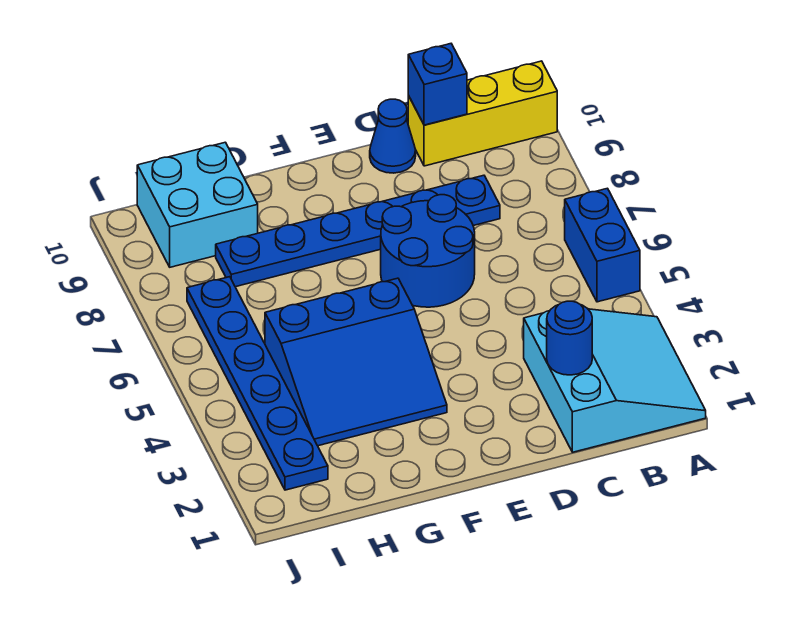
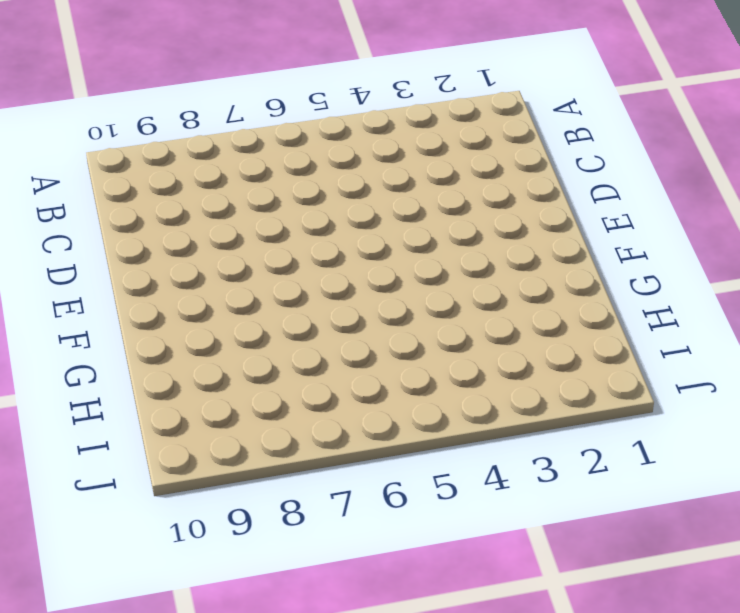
none -> cyan 3x3 slope [524,309,706,452]
none -> blue 1x2 brick [565,188,640,302]

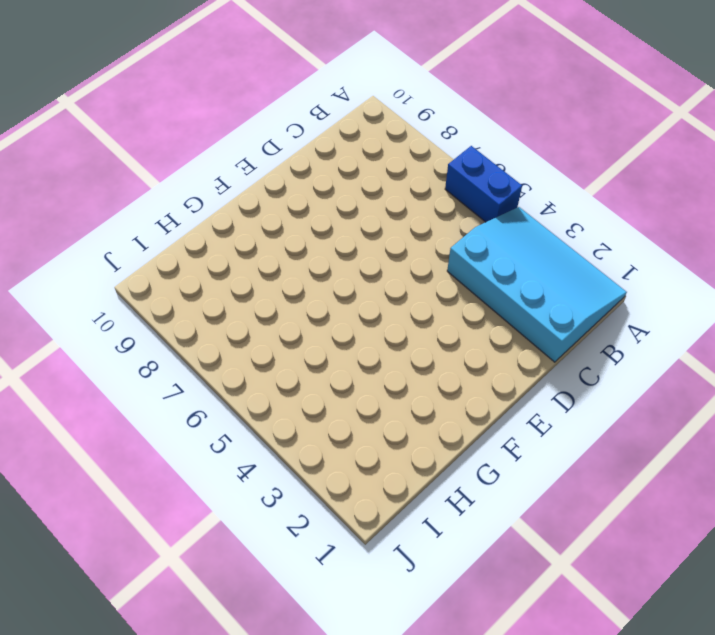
cyan 3x4 slope [447,207,627,362] -> cyan 3x3 slope [524,309,706,452]
none -> yellow 1x3 brick [408,61,557,166]
none -> blue 1x6 plate [216,175,500,287]

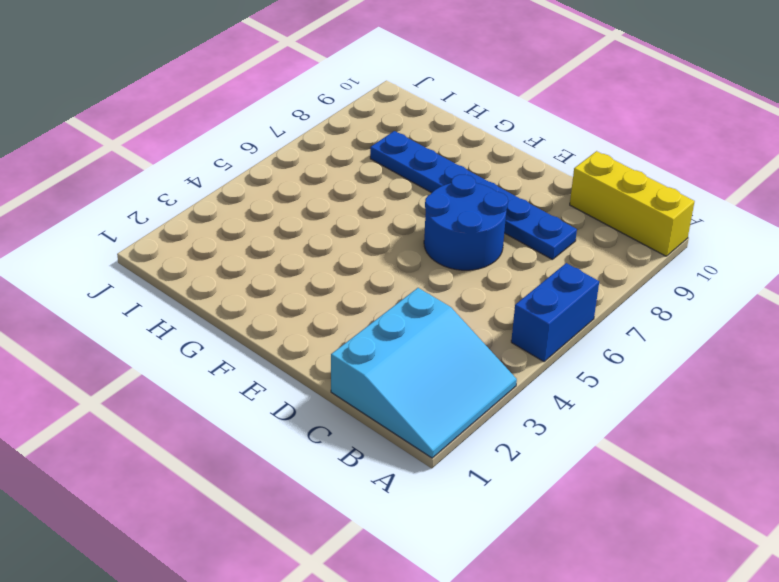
none -> blue 1x1 cone [370,99,416,173]
none -> blue 3x3 slope [265,278,447,446]

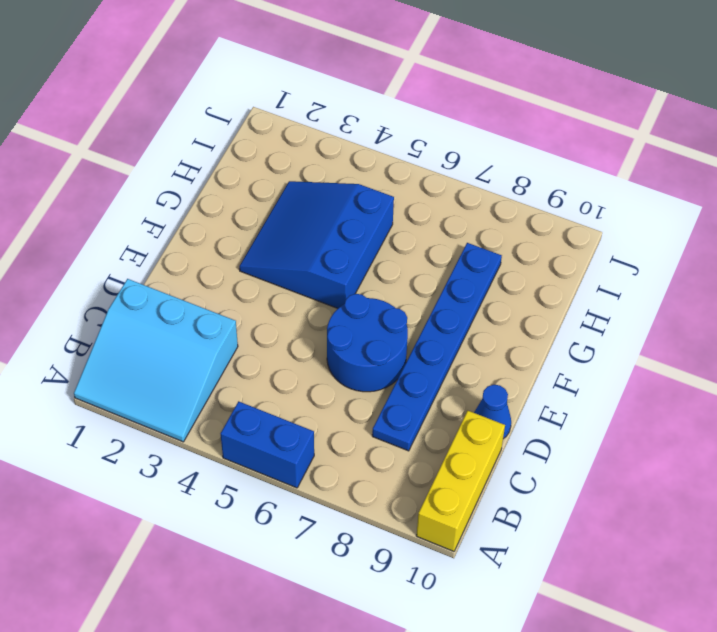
none -> cyan 2x2 brick [137,142,258,267]
none -> blue 1x6 plate [187,277,328,490]

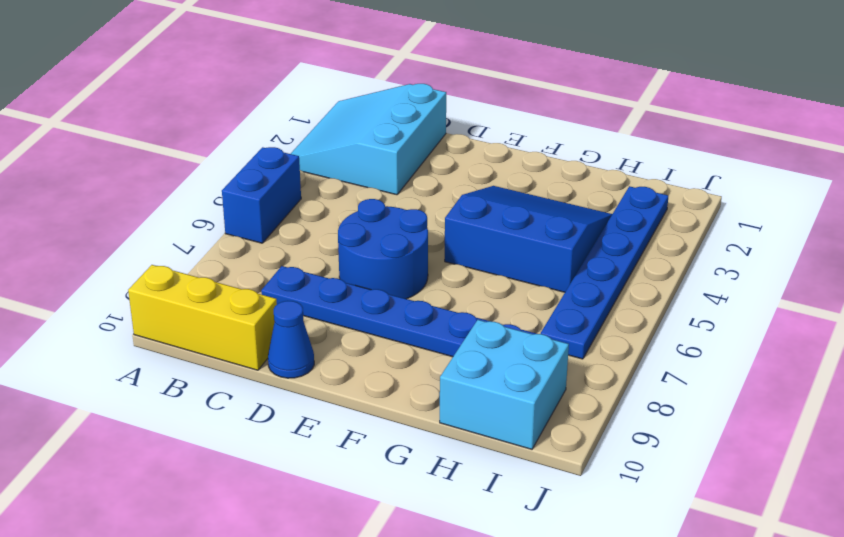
none -> blue 1x1 round brick [547,301,592,375]
none -> blue 1x1 brick [408,44,467,125]

